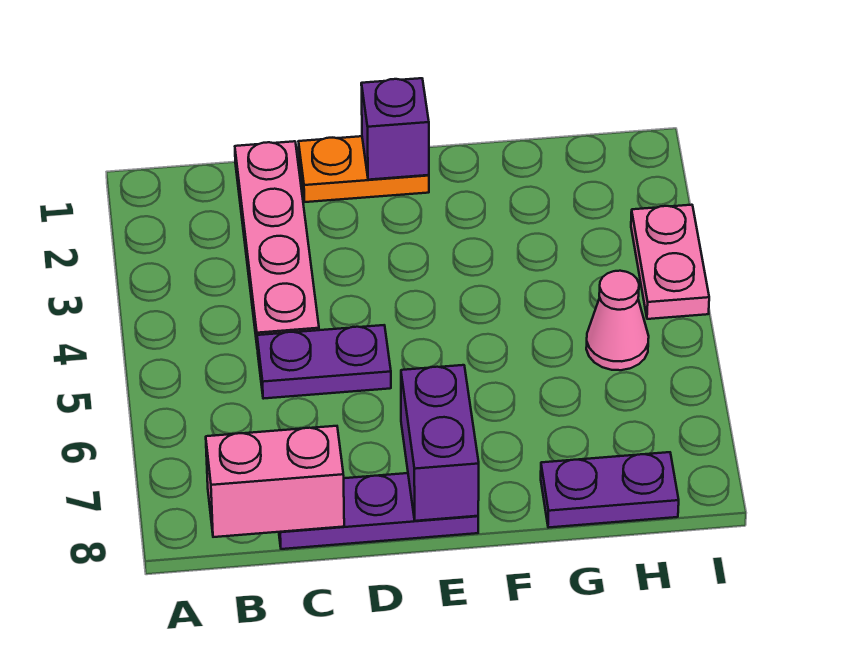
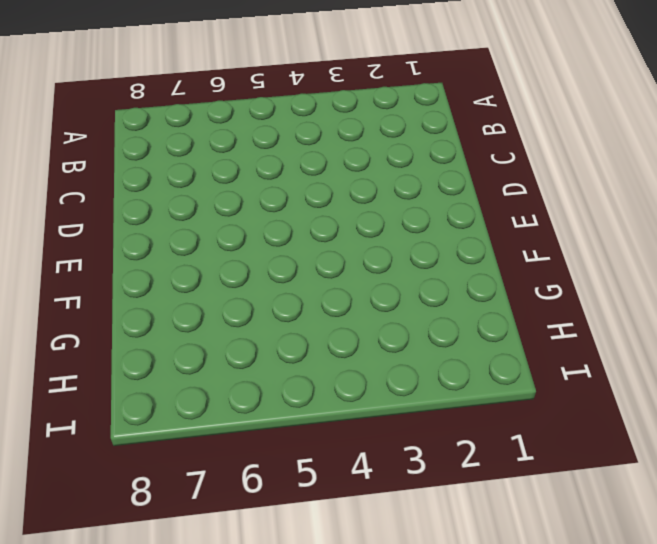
none -> pink 1x4 plate [235,141,319,343]
none -> purple 1x2 plate [257,325,391,399]

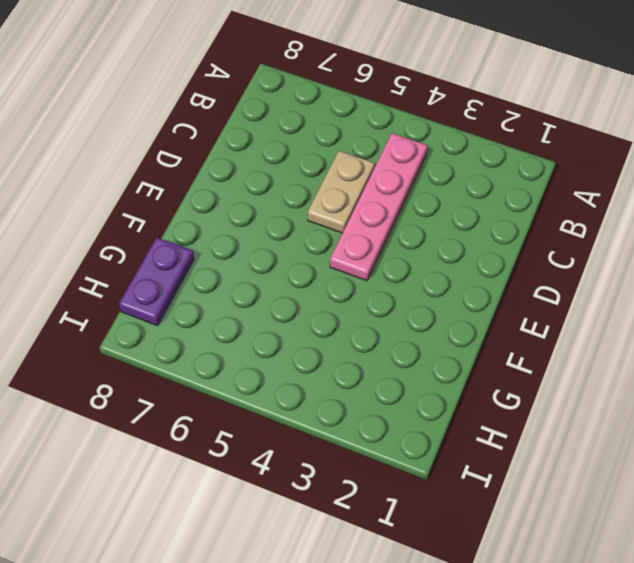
pink 1x4 plate [330,133,428,281] -> pink 1x4 plate turned to [235,141,319,343]
tan 1x2 plate [308,151,375,233] -> purple 1x2 plate [257,325,391,399]
none -> purple 1x3 plate [279,473,478,549]
none -> orange 1x2 plate [298,136,429,202]

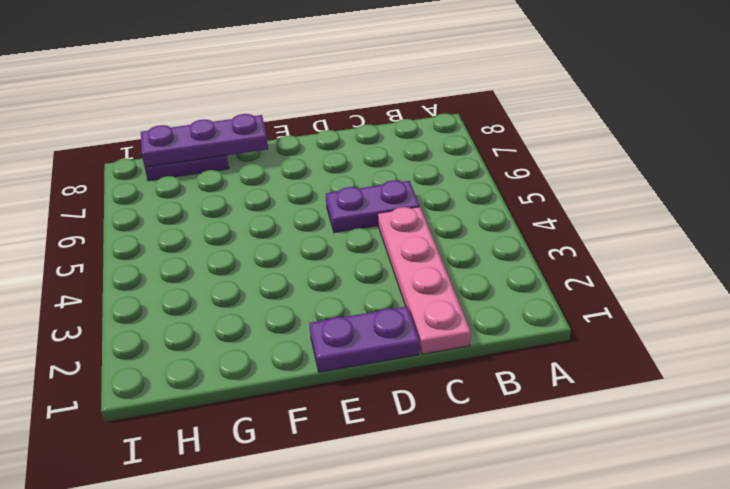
purple 1x2 plate [309,306,419,372] -> orange 1x2 plate [298,136,429,202]
purple 1x3 plate [141,114,268,167] -> purple 1x3 plate moved to [279,473,478,549]
none -> pink 1x1 cone [586,271,649,370]
none -> pink 1x2 plate [631,205,709,319]

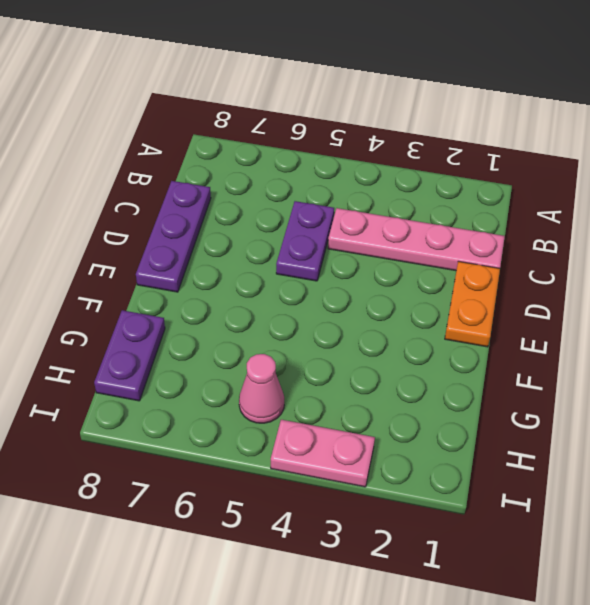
none -> pink 1x2 brick [206,426,344,537]
none -> purple 1x1 brick [361,78,429,180]

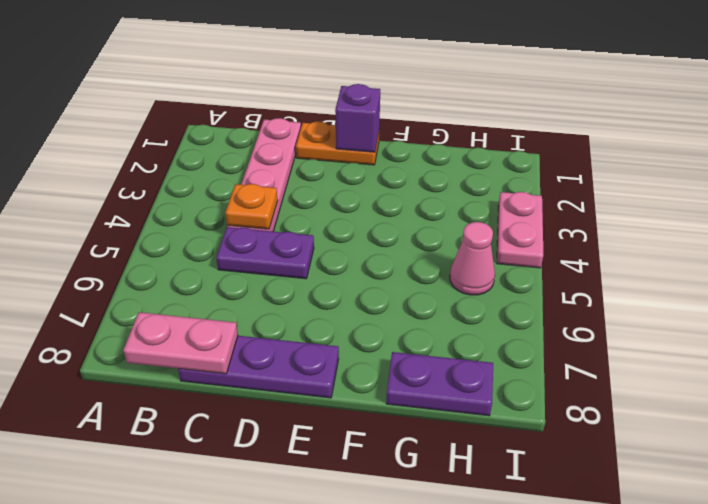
pink 1x2 plate [123,312,238,374] -> pink 1x2 brick [206,426,344,537]
orange 1x1 plate [225,184,278,229] -> none
none -> purple 1x2 brick [401,365,479,521]

